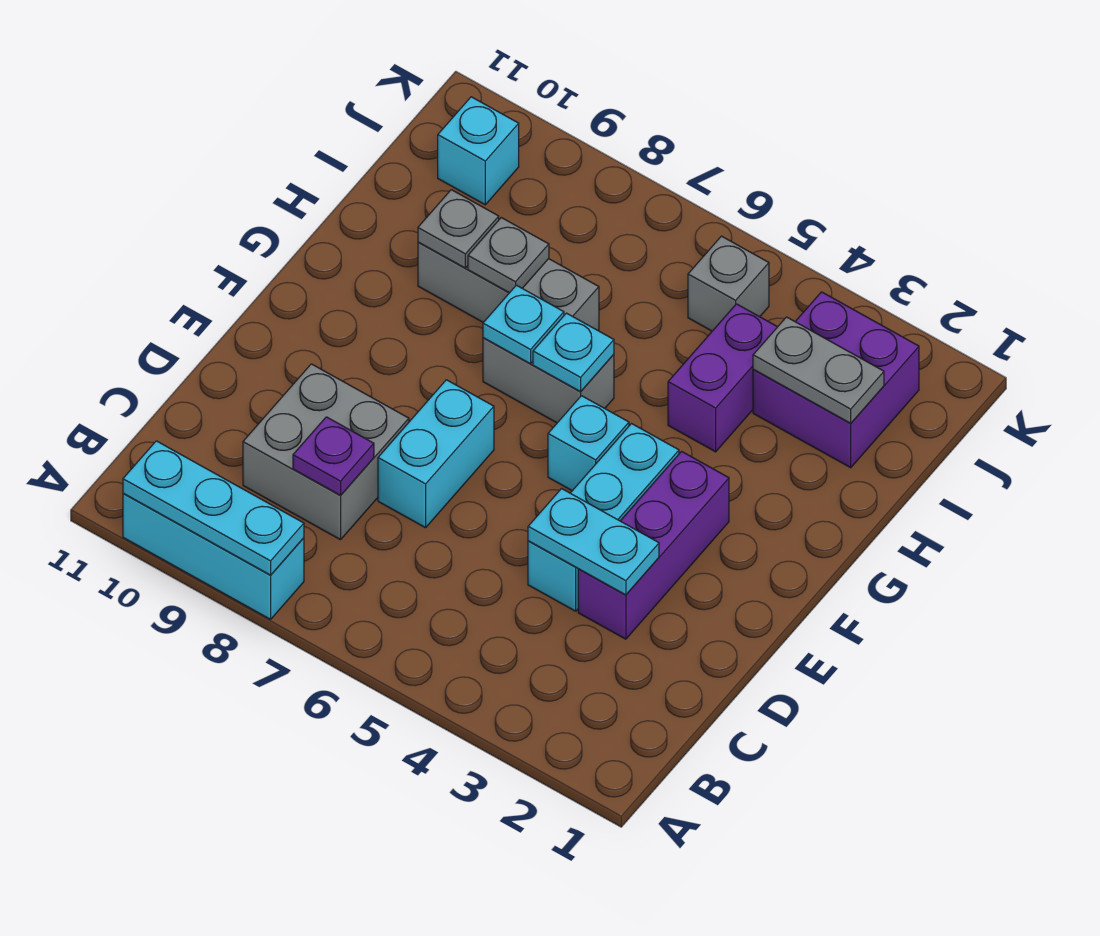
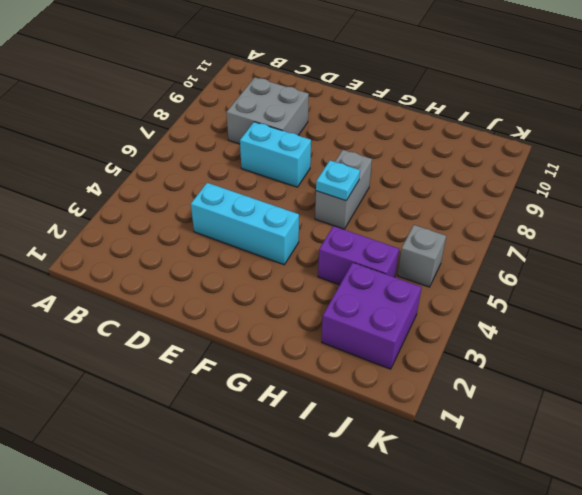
none -> cyan 1x3 brick [123,493,304,619]
none -> purple 1x3 brick [578,451,729,639]
none -> cyan 1x1 brick [548,396,629,491]

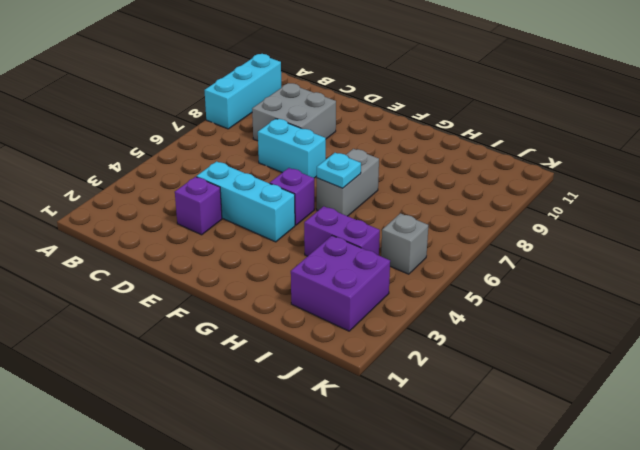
purple 1x1 brick [175,177,222,235] -> purple 1x3 brick [578,451,729,639]
purple 1x1 brick [270,168,314,225] -> cyan 1x1 brick [548,396,629,491]
none -> grey 1x3 brick [418,242,599,331]
none -> cyan 1x1 brick [438,97,519,205]
none -> cyan 1x3 plate [123,441,304,575]

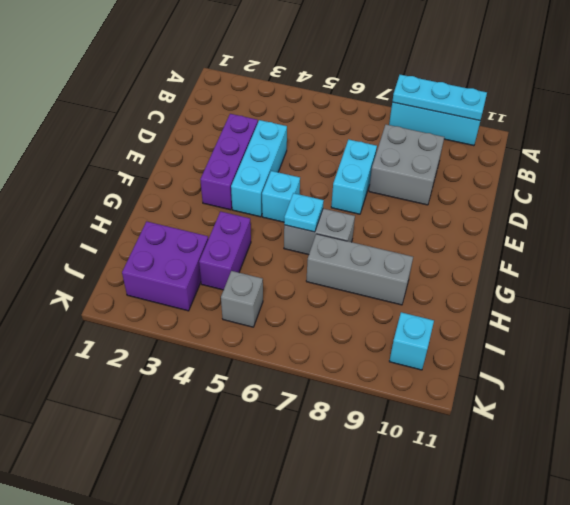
none -> purple 1x1 plate [293,417,374,496]
none -> cyan 1x2 plate [528,489,659,595]
none -> cyan 1x1 plate [483,285,564,364]

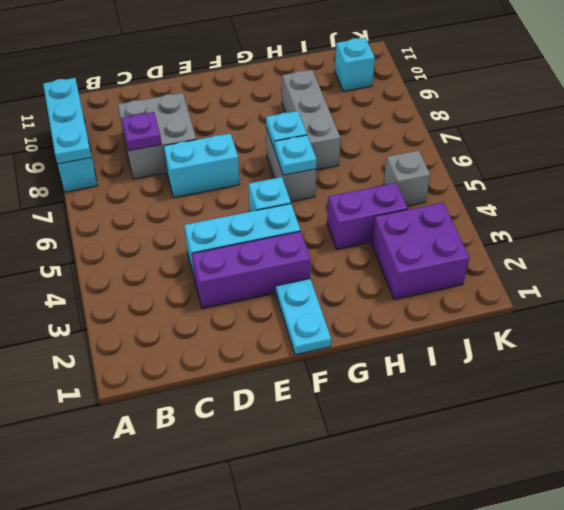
cyan 1x2 plate [276,279,331,355] -> cyan 1x2 plate moved to [528,489,659,595]
none -> grey 1x1 plate [468,218,549,293]
none -> grey 1x1 plate [418,190,499,268]
none -> grey 1x2 plate [753,317,884,423]

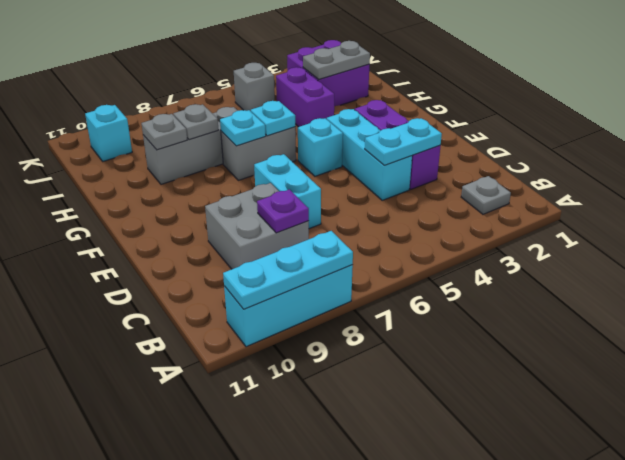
grey 1x1 plate [461,176,511,214] -> none

